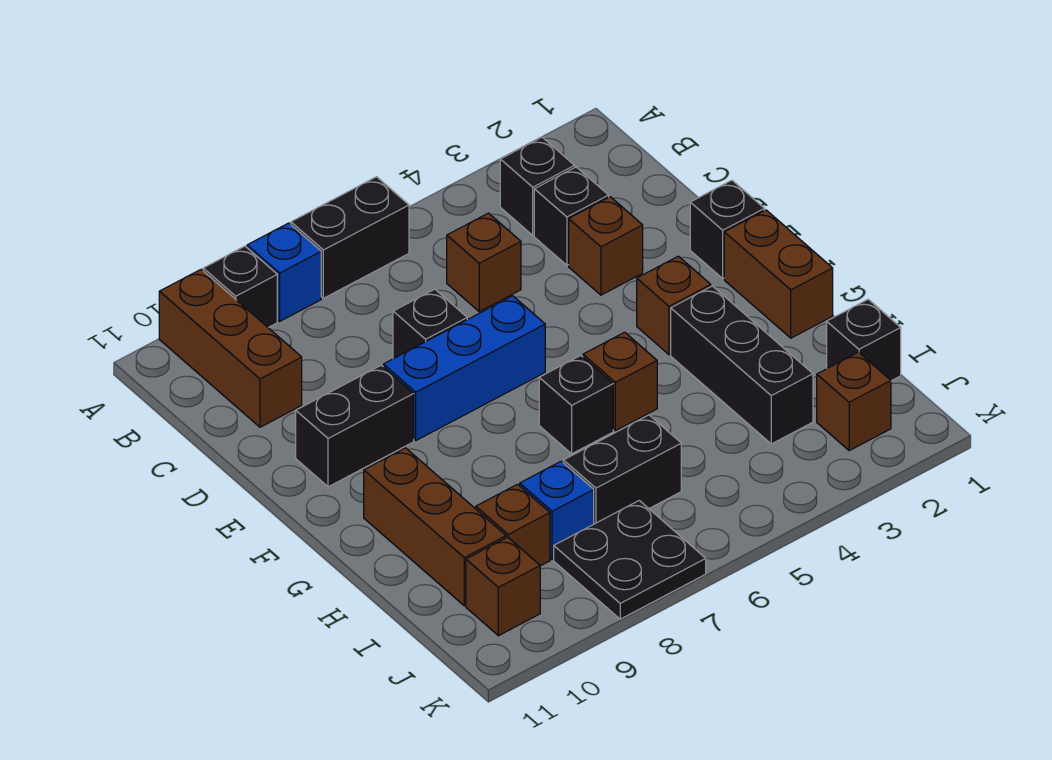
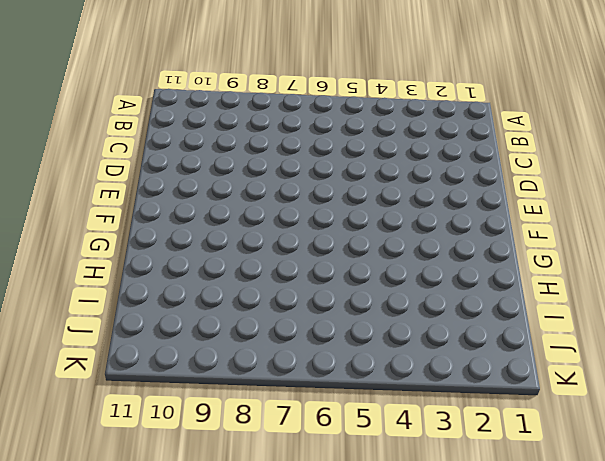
none -> black 1x2 brick [291,177,409,298]
none -> blue 1x1 brick [247,223,321,321]
none -> black 1x1 brick [203,246,277,328]

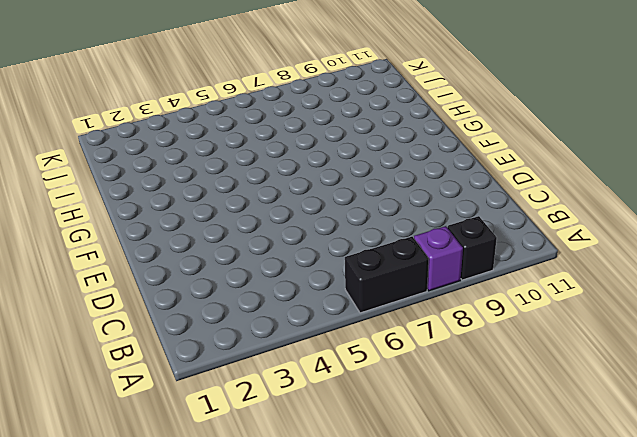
purple 1x1 brick [414,226,463,291] -> blue 1x1 brick [247,223,321,321]
none -> brown 1x3 brick [159,269,302,427]
none -> black 1x1 brick [500,137,575,235]
none -> black 1x1 brick [534,167,609,265]

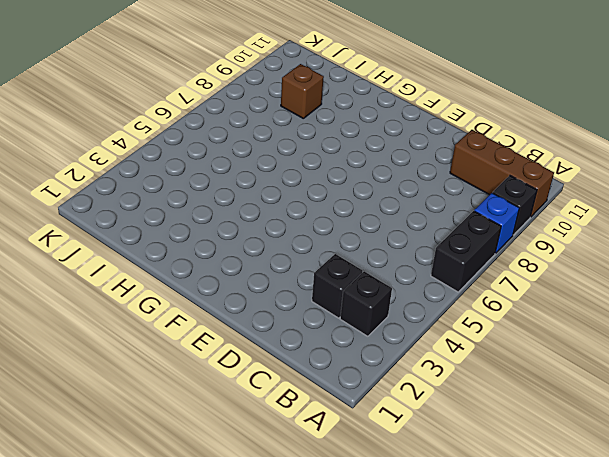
none -> brown 1x1 brick [447,213,521,312]
none -> brown 1x1 brick [569,197,643,295]
none -> black 1x1 brick [393,289,467,359]

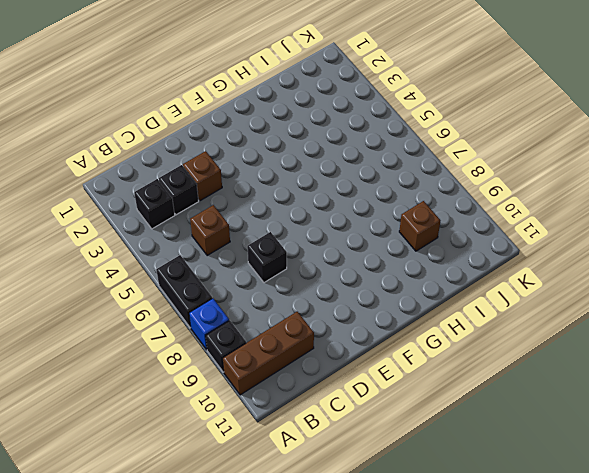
none -> black 1x1 brick [690,180,764,278]
none -> blue 1x3 brick [383,296,545,440]
none -> black 1x2 brick [296,365,414,487]

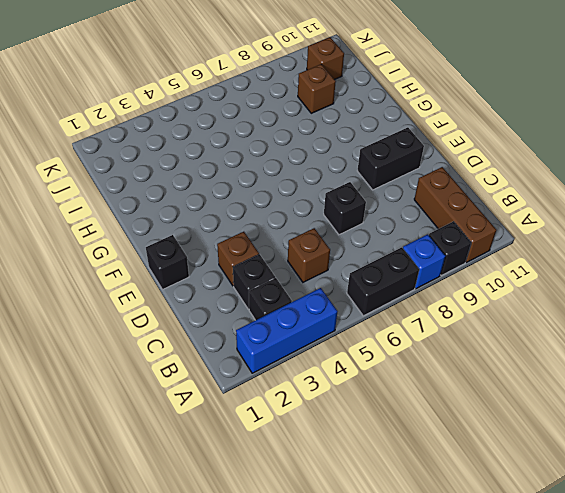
blue 1x3 brick [236,288,337,373] -> blue 1x3 brick moved to [383,296,545,440]
none -> brown 1x2 brick [724,210,833,338]
none -> brown 1x1 brick [637,256,711,355]
none -> black 1x3 brick [671,286,813,444]

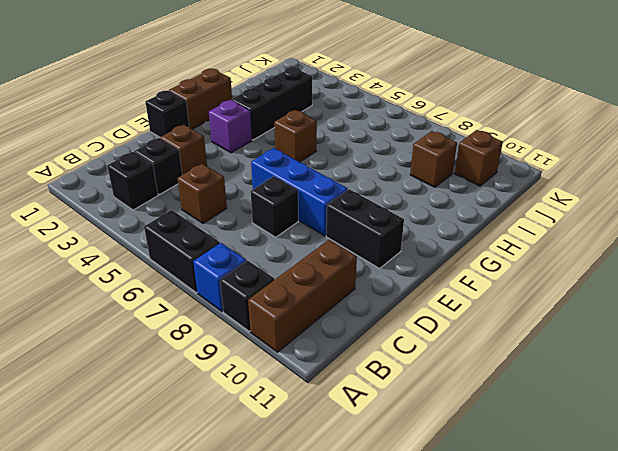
purple 1x1 brick [209,100,252,153] -> brown 1x1 brick [637,256,711,355]
none -> black 1x1 brick [539,356,613,454]
none -> brown 1x3 brick [364,448,506,606]
none -> black 1x1 brick [827,299,901,381]

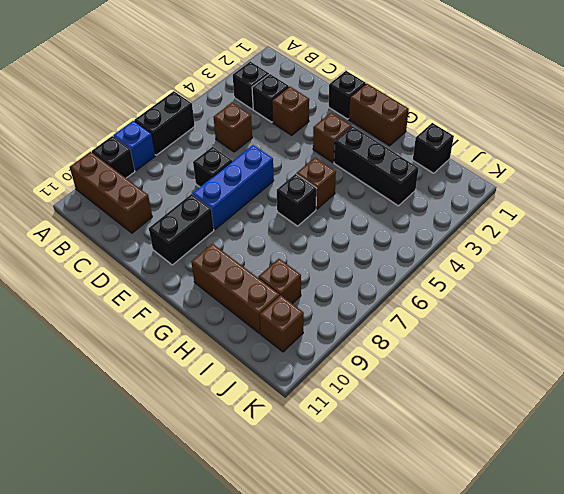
none -> black 1x2 brick [563,415,681,524]
none -> blue 1x1 brick [520,461,594,560]
none -> brown 1x1 brick [817,352,891,450]

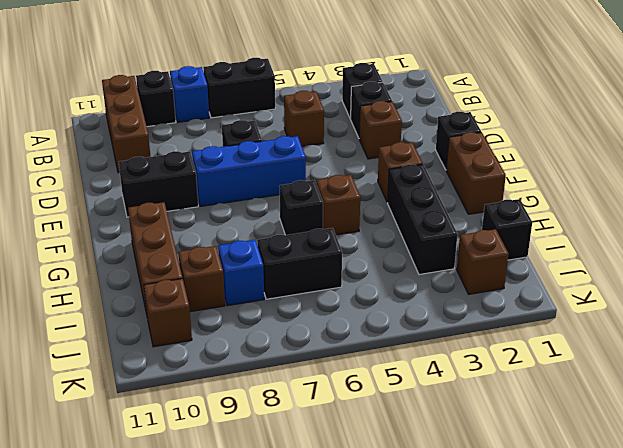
none -> black 2x2 plate [554,501,706,619]

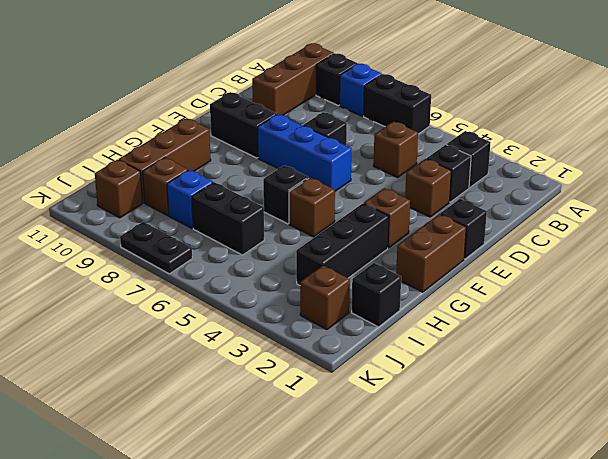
black 1x2 plate [120,222,192,274] -> black 2x2 plate [554,501,706,619]

